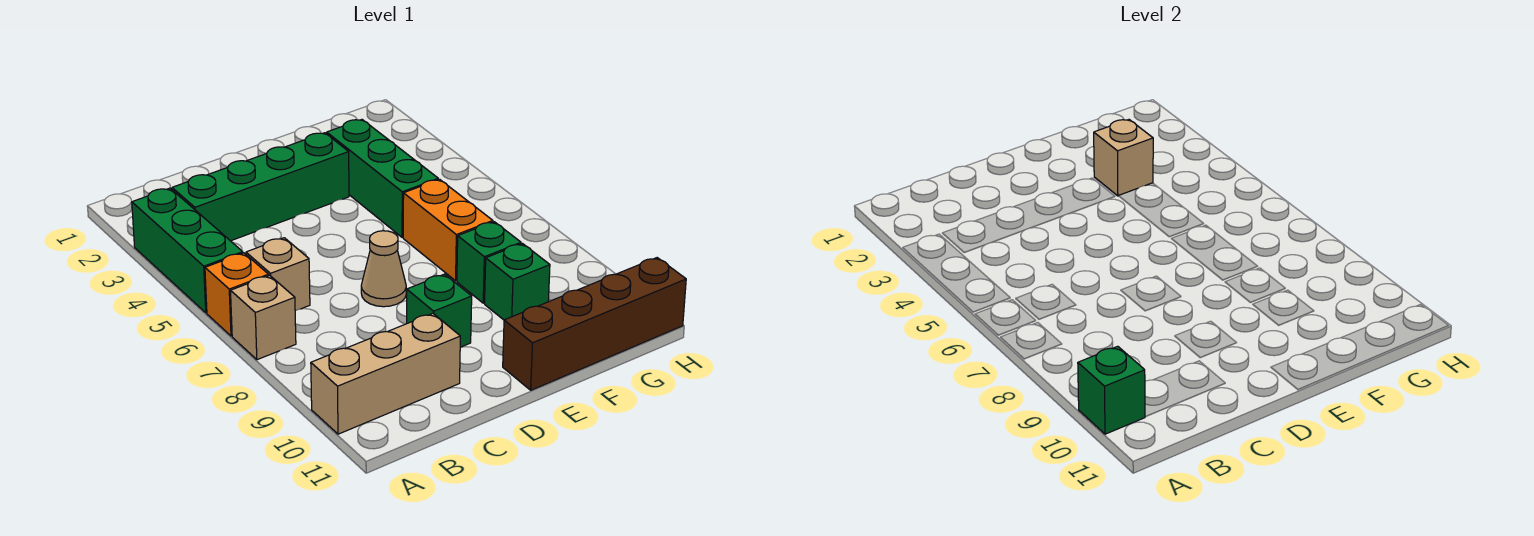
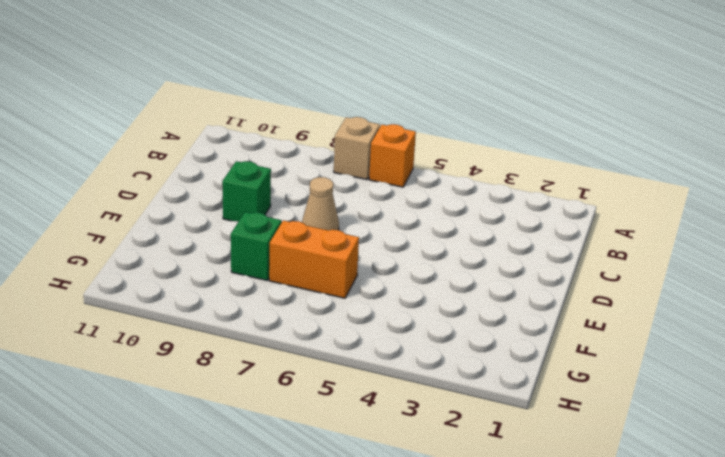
none -> green 1x3 brick [132,188,243,313]
none -> tan 1x3 brick [311,313,460,434]
none -> green 1x4 brick [172,133,349,241]

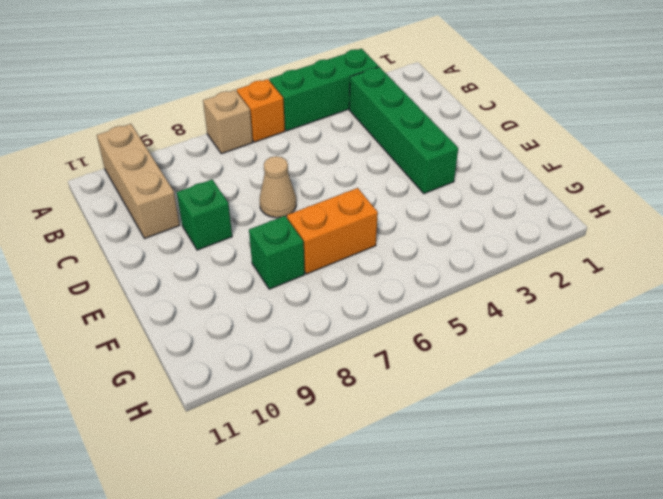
none -> tan 1x1 brick [246,238,310,311]
none -> brown 1x4 brick [503,258,686,390]
none -> green 1x3 brick [327,120,438,237]

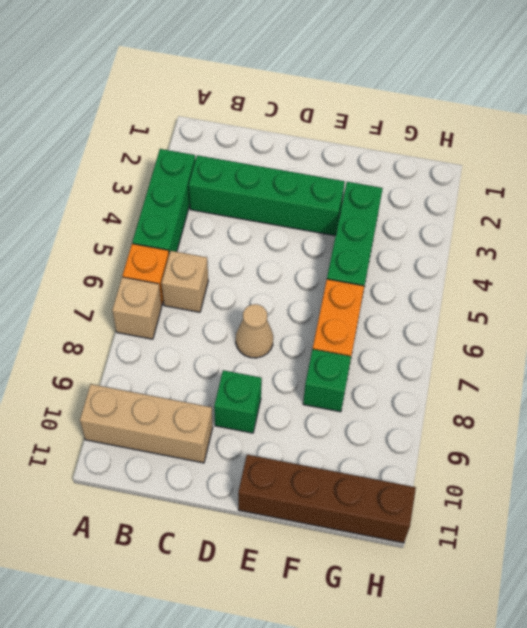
none -> green 1x1 brick [485,243,550,320]
none -> green 1x1 brick [1078,346,1145,434]
none -> tan 1x1 brick [1094,120,1153,196]

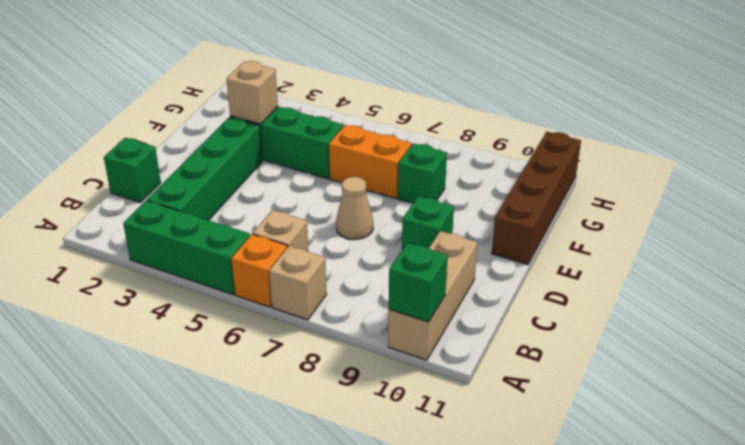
green 1x1 brick [104,138,161,203] -> green 1x1 brick moved to [485,243,550,320]

